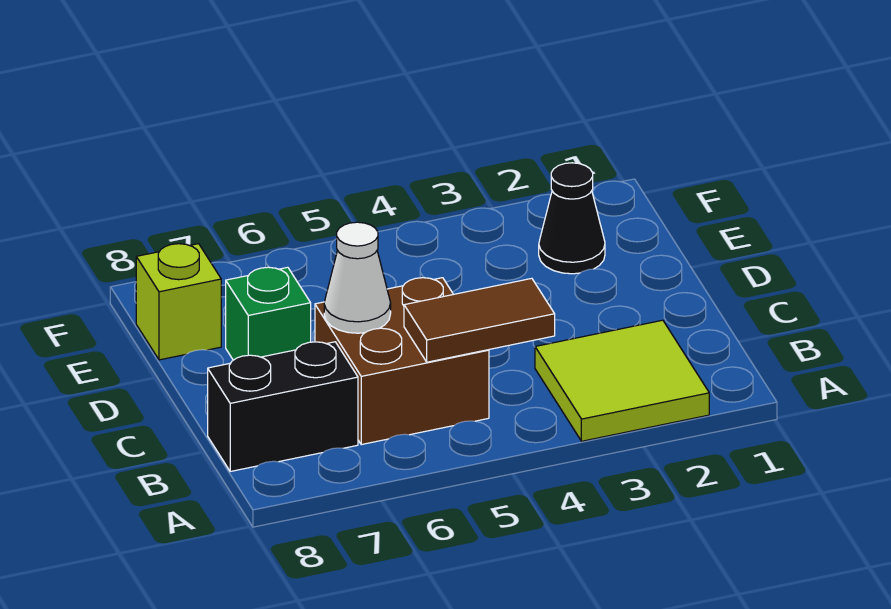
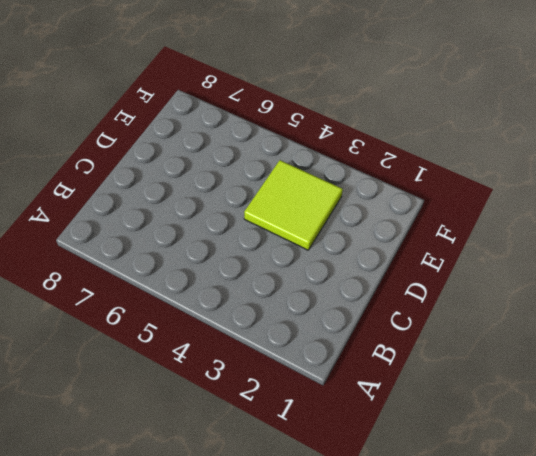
lime 2x2 tile [244,160,343,250] -> lime 2x2 tile moved to [535,320,709,441]
none -> brown 2x2 brick [315,278,489,445]
none -> black 1x2 brick [208,342,358,471]

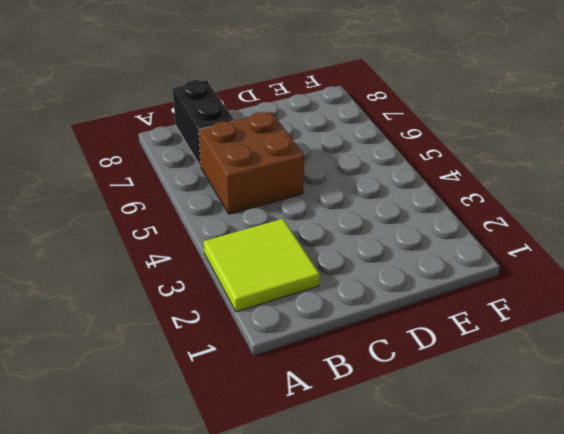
none -> green 1x1 brick [226,267,311,360]
none -> black 1x1 cone [539,163,605,274]

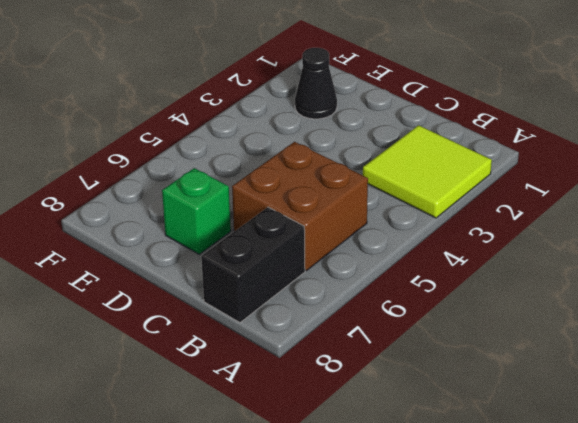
none -> lime 1x1 brick [136,244,221,360]
none -> brown 1x2 tile [404,278,555,362]

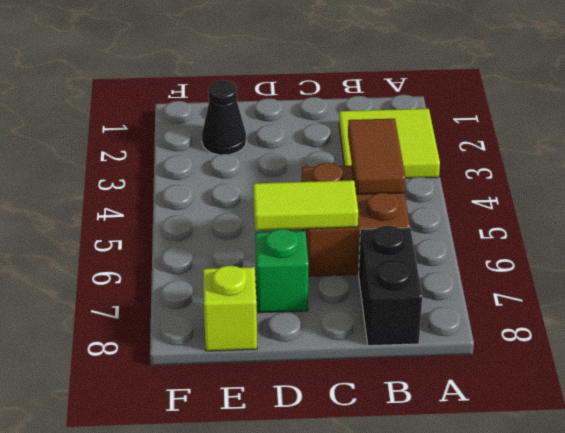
lime 1x2 tile [253,180,358,230] -> white 1x1 cone [324,222,391,333]

